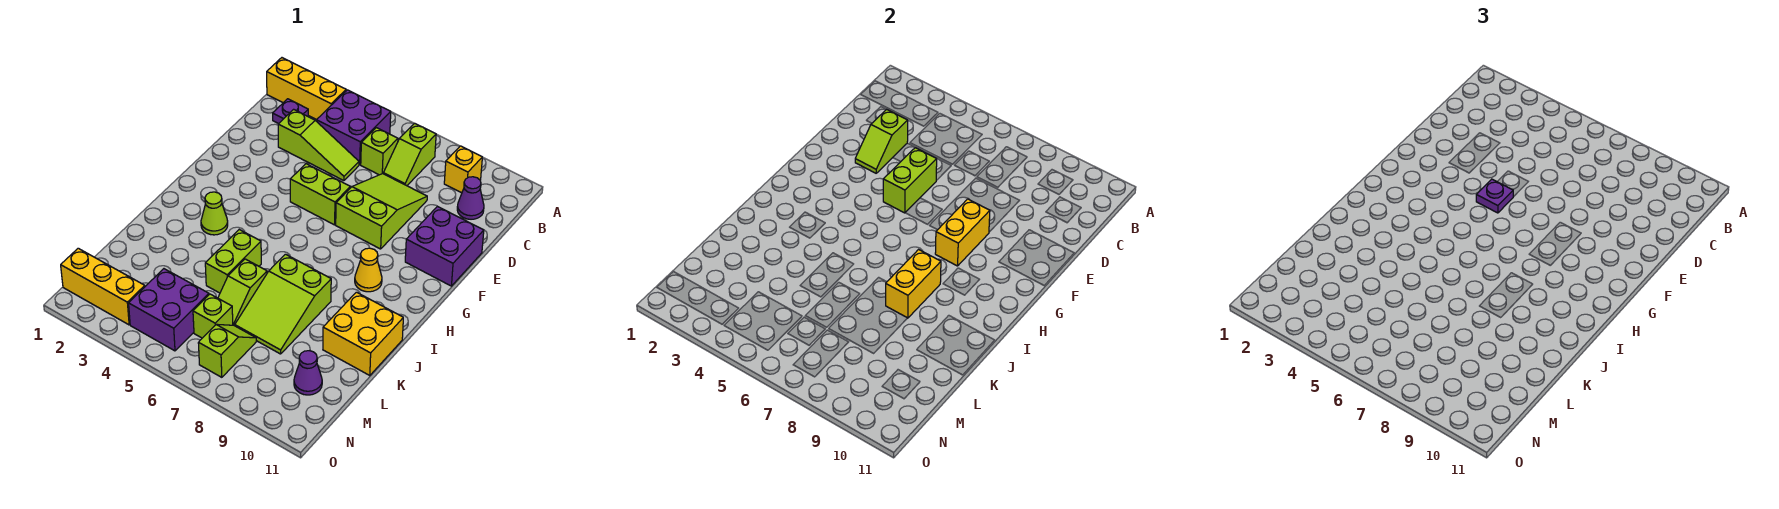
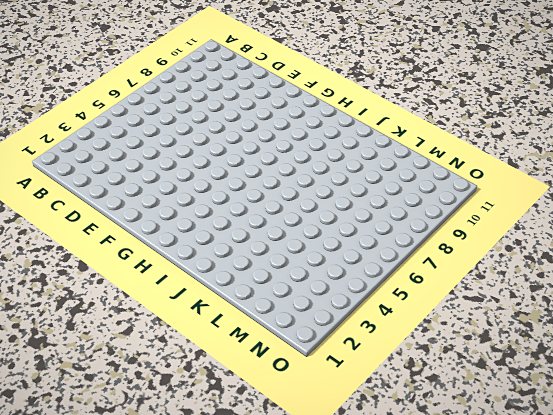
none -> yellow 1x3 brick [267,58,346,120]
none -> purple 2x2 brick [316,90,391,165]
none -> lime 1x2 slope [383,123,436,186]

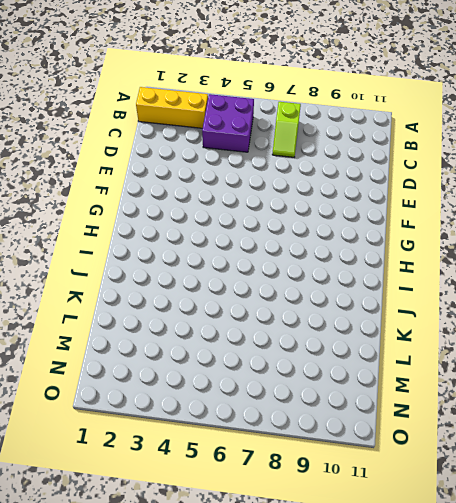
none -> yellow 1x1 brick [444,146,482,193]
none -> purple 1x1 plate [273,99,308,124]
none -> lime 1x1 brick [361,128,398,175]

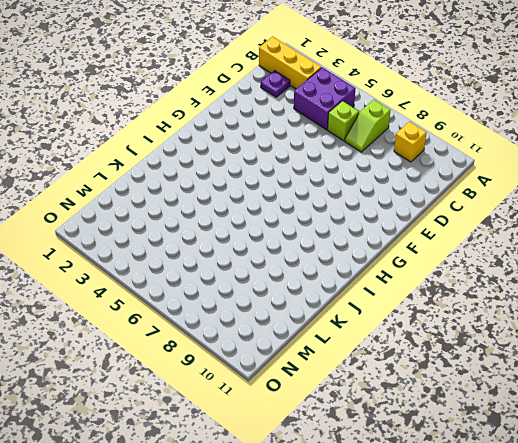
none -> purple 1x1 cone [457,177,484,219]
none -> lime 1x3 slope [278,109,359,181]
none -> lime 2x3 slope [336,174,427,249]

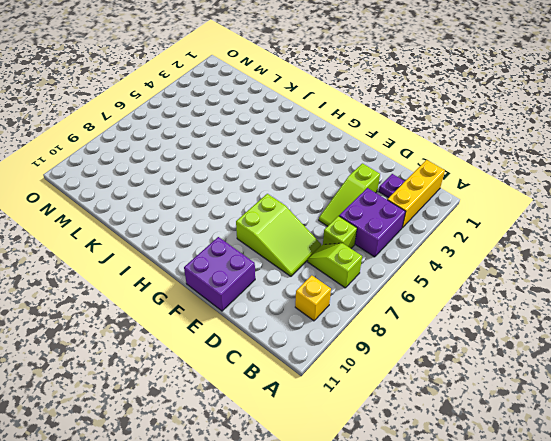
none -> purple 1x1 cone [457,177,484,219]
none -> lime 1x2 brick [290,164,350,225]
none -> yellow 1x1 cone [355,248,382,292]

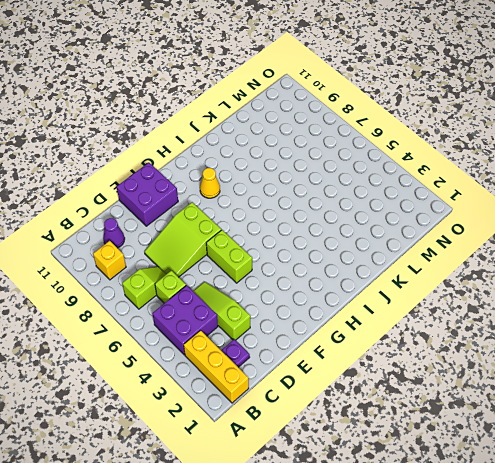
none -> lime 1x1 cone [201,192,228,235]
none -> lime 1x2 brick [205,230,261,293]
none -> lime 2x3 slope [235,254,331,354]

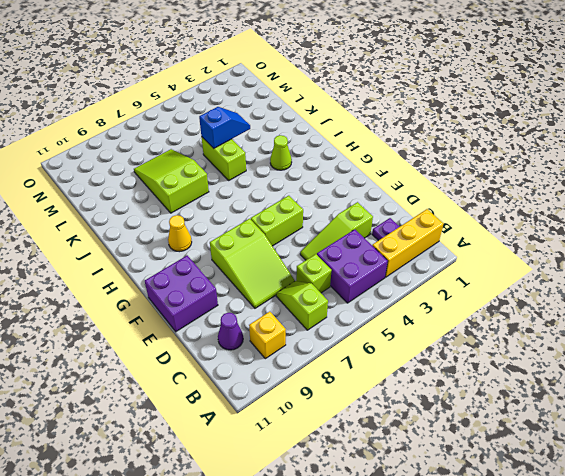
blue 1x2 slope [199,107,250,148] -> none
none -> yellow 2x2 brick [323,292,403,376]
none -> lime 1x2 slope [218,259,267,326]
none -> purple 2x2 brick [129,269,209,351]

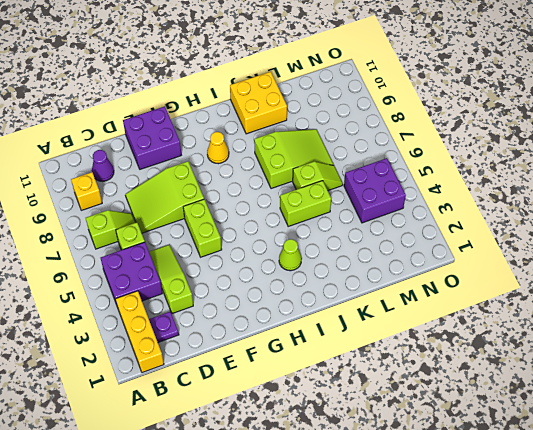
none -> lime 1x1 brick [193,294,233,338]
none -> lime 1x2 slope [198,324,256,377]
none -> purple 1x1 cone [294,351,322,395]

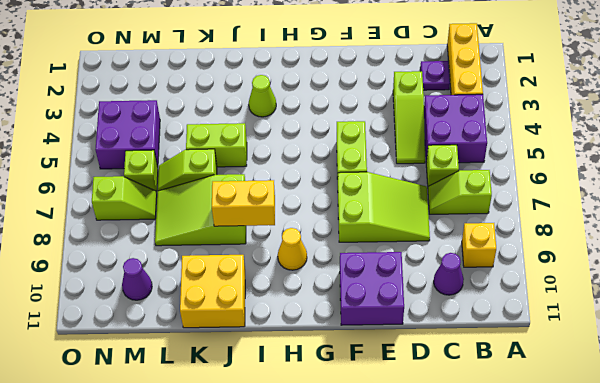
none -> yellow 1x3 brick [61,248,145,325]
none -> lime 1x2 slope [855,109,908,173]
none -> lime 1x2 brick [883,148,937,213]

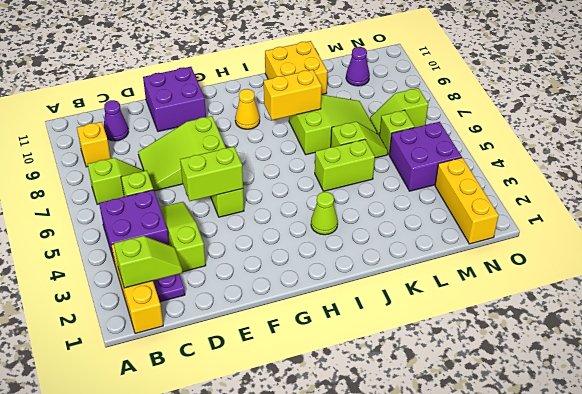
lime 1x2 slope [114,236,183,288] -> lime 1x2 slope moved to [855,109,908,173]
none -> yellow 1x2 brick [935,199,990,266]
none -> purple 1x1 plate [1476,179,1513,213]

